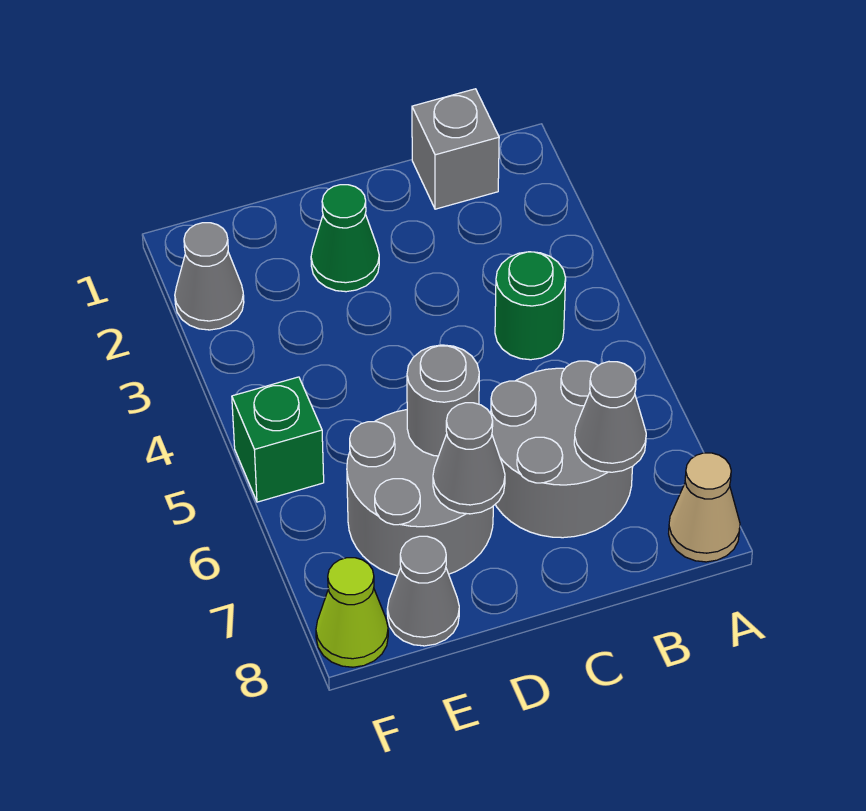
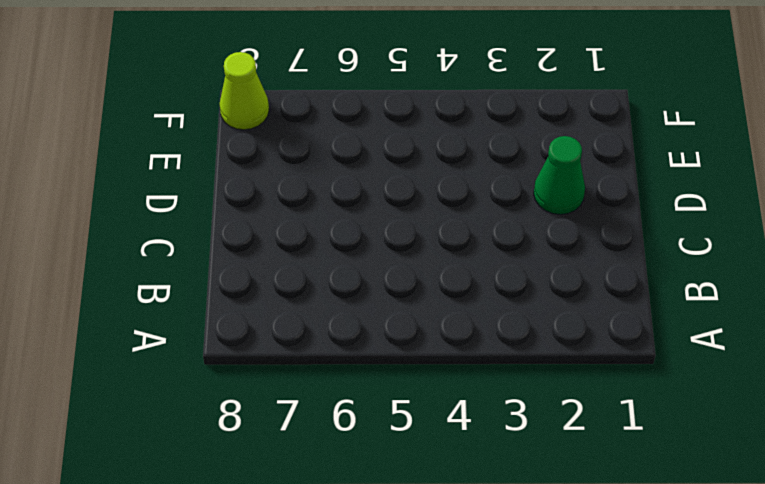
none -> tan 1x1 cone [669,453,740,562]
none -> grey 1x1 brick [412,89,499,209]
none -> green 1x1 round brick [495,252,566,360]

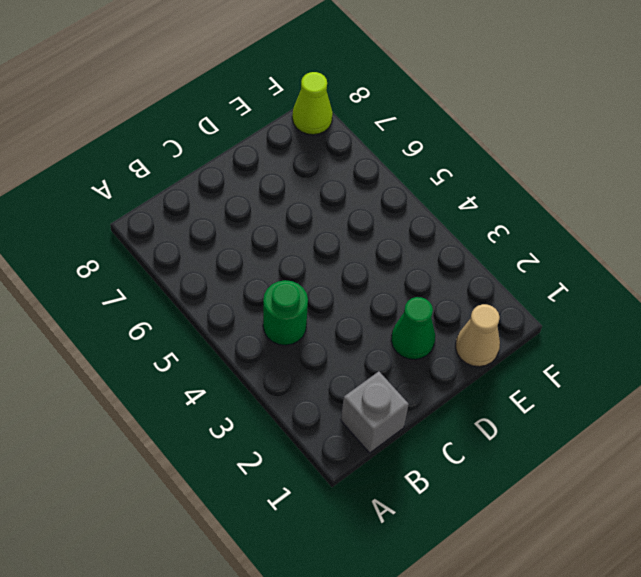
tan 1x1 cone [456,304,500,367] -> tan 1x1 cone moved to [669,453,740,562]
none -> grey 2x2 round brick [490,361,633,538]
none -> grey 2x2 round brick [347,410,493,576]
none -> grey 1x1 cone [387,536,459,646]

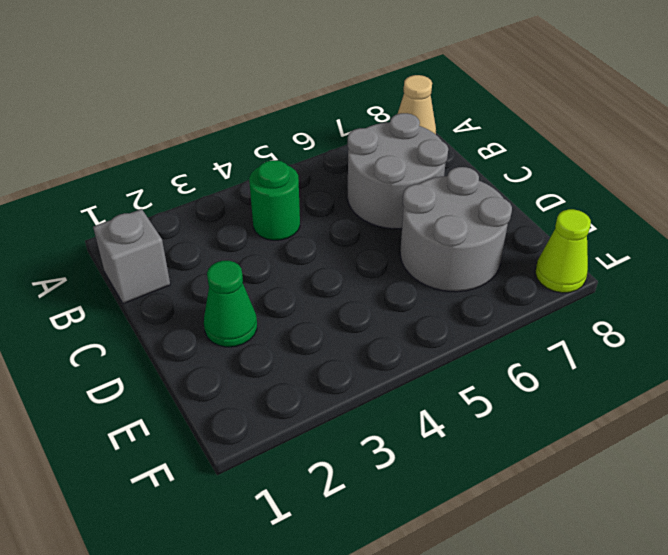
none -> grey 1x1 cone [387,536,459,646]
none -> grey 1x1 cone [175,223,244,330]
none -> green 1x1 brick [232,377,324,502]

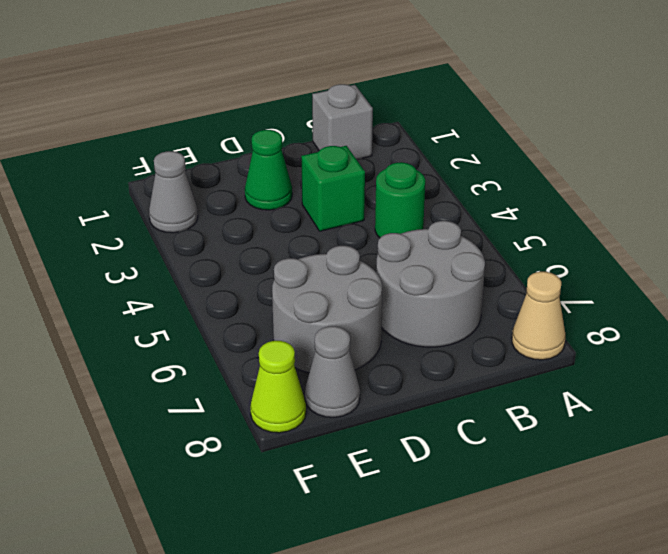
green 1x1 brick [301,146,365,231] -> green 1x1 brick moved to [232,377,324,502]
none -> grey 1x1 cone [574,362,646,472]
none -> grey 1x1 round brick [407,345,479,456]
none -> grey 1x1 cone [433,403,505,514]

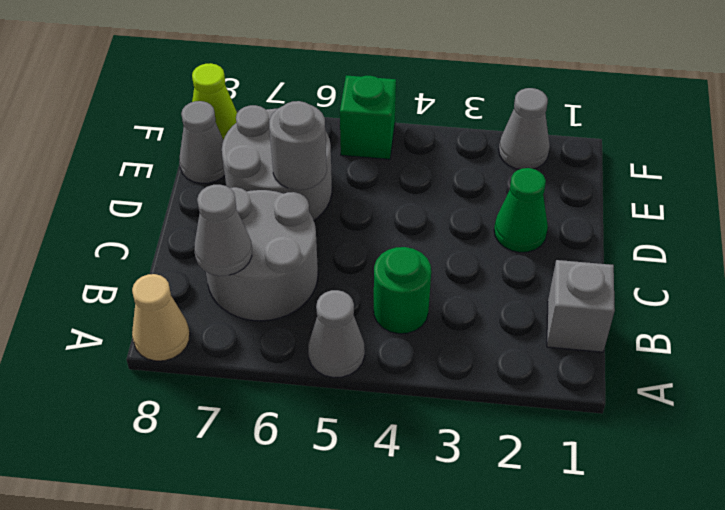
grey 1x1 cone [308,290,365,378] -> grey 1x1 cone moved to [433,403,505,514]

